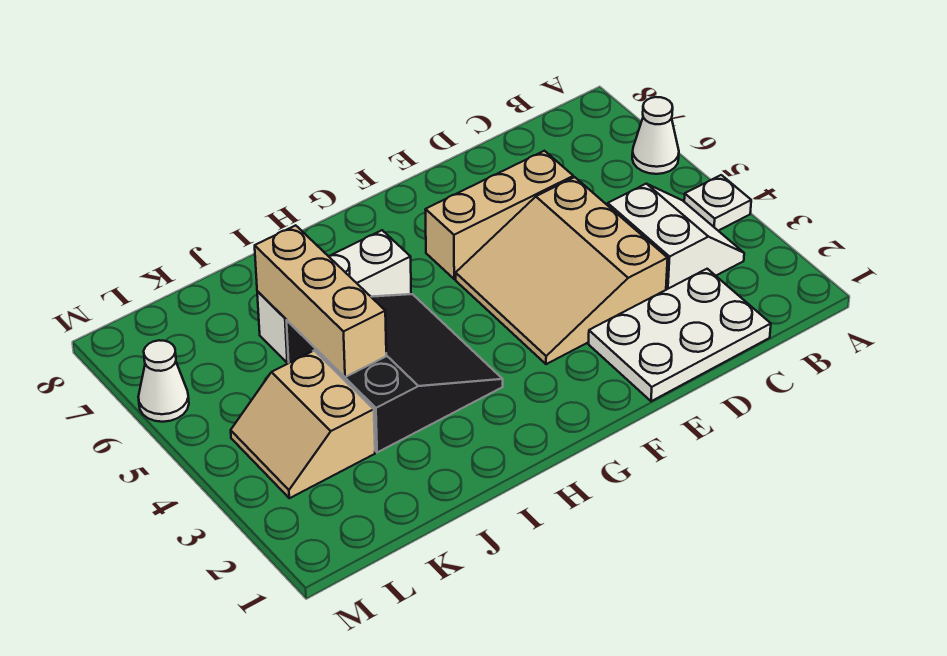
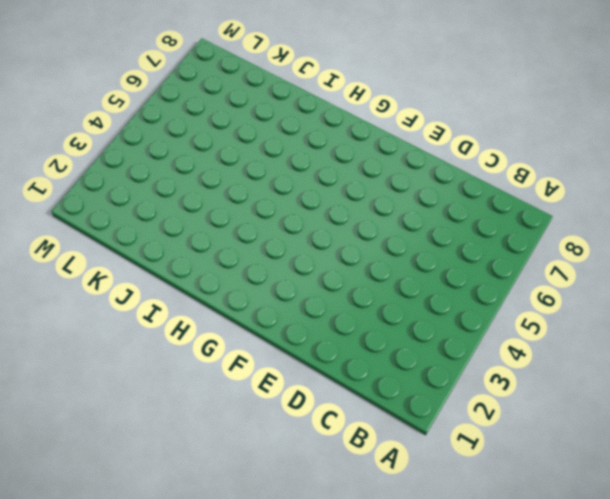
none -> white 1x1 plate [684,175,751,231]
none -> white 1x1 cone [632,97,679,174]

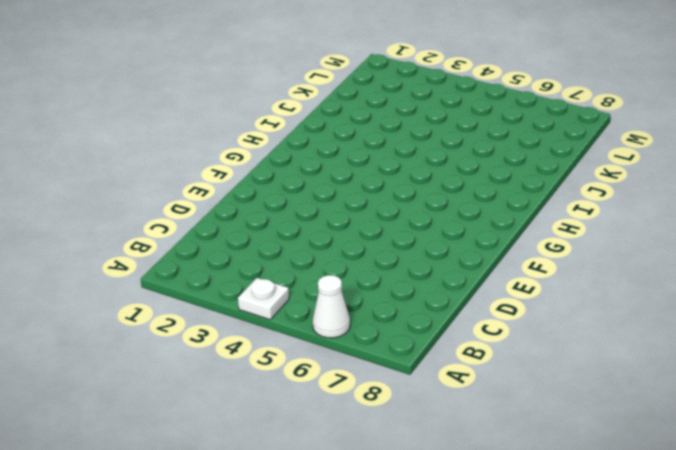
none -> white 2x2 slope [608,184,744,290]
none -> white 2x3 plate [588,269,771,401]

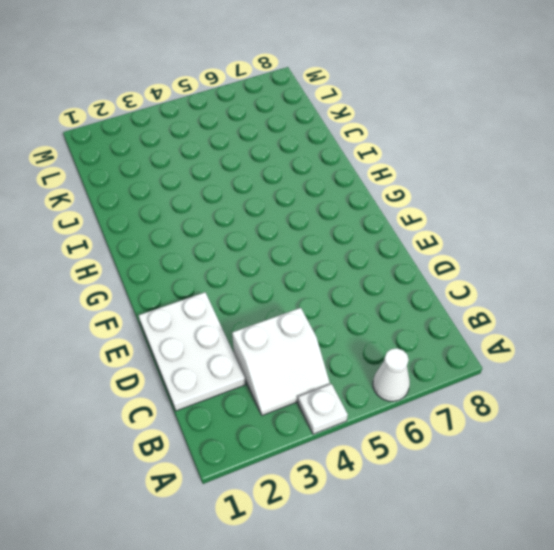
none -> tan 3x3 slope [456,177,668,364]
none -> tan 1x3 brick [425,151,573,279]

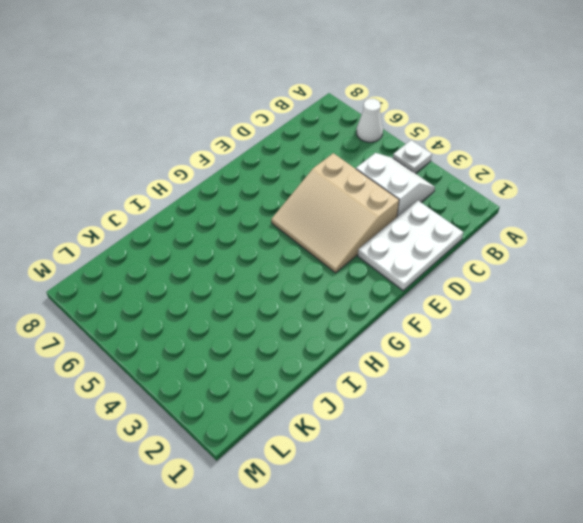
none -> tan 1x3 brick [425,151,573,279]
none -> black 3x3 slope [287,294,503,452]

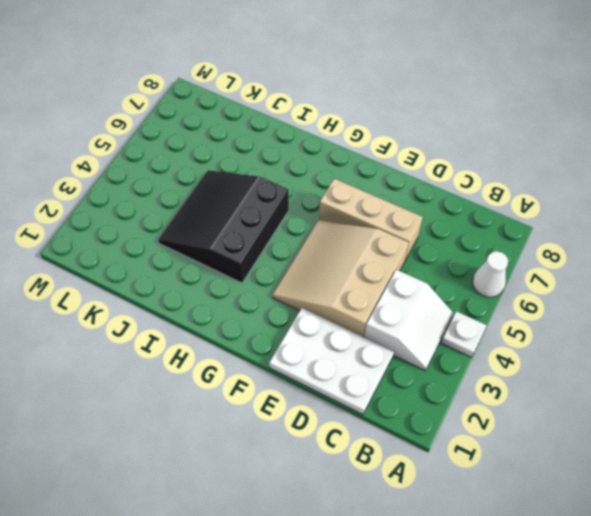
black 3x3 slope [158,170,289,283] -> black 3x3 slope turned to [287,294,503,452]
none -> white 1x3 brick [257,230,411,363]
none -> tan 2x2 slope [231,351,375,498]

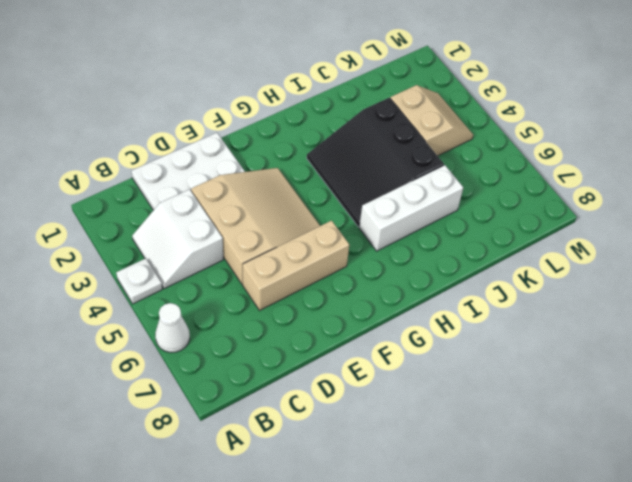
none -> white 1x1 cone [138,340,189,422]
none -> tan 1x3 brick [255,225,386,377]

